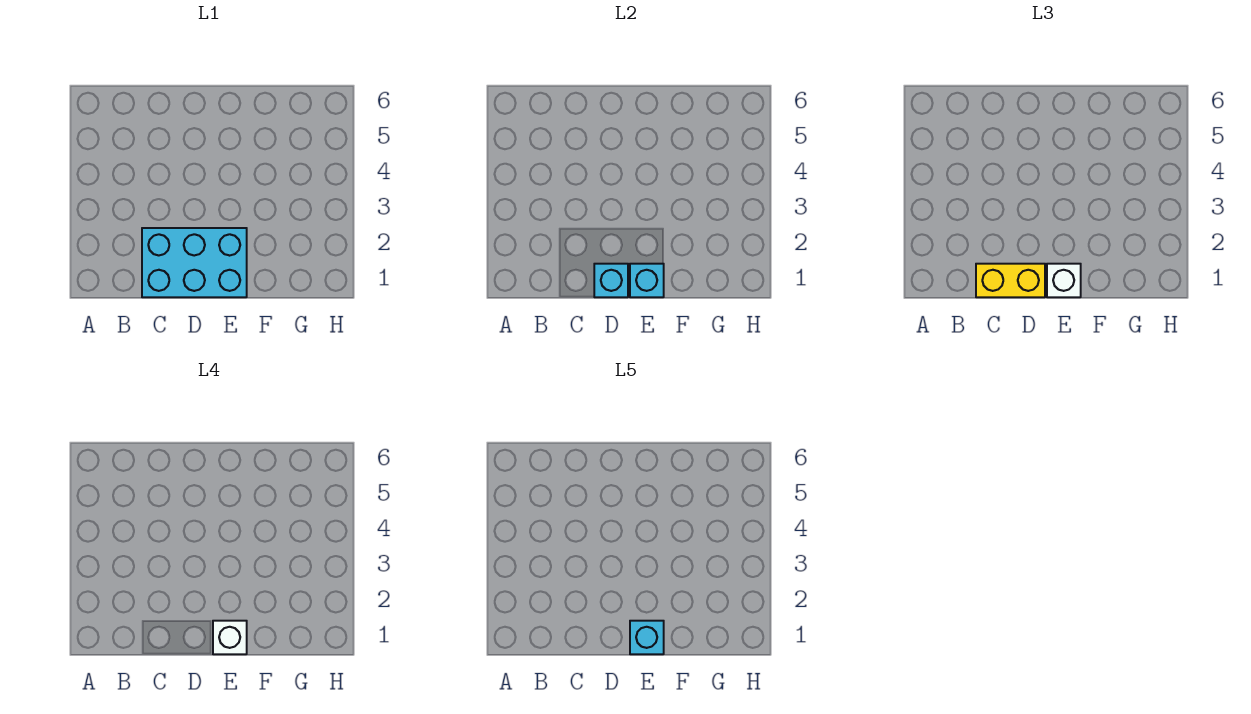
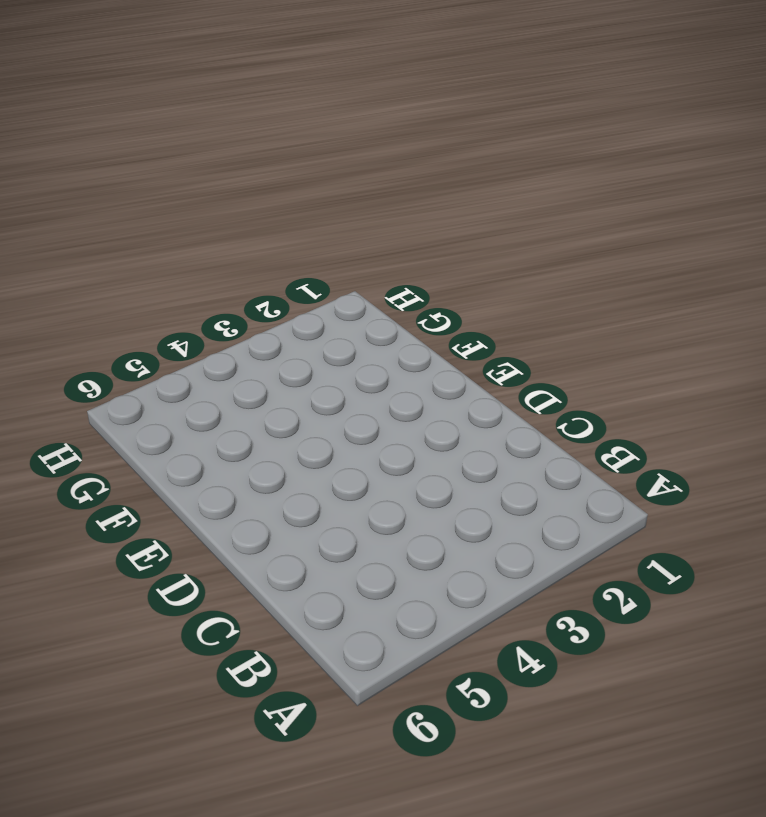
none -> cyan 2x3 brick [142,228,247,297]
none -> cyan 1x1 brick [594,264,628,297]

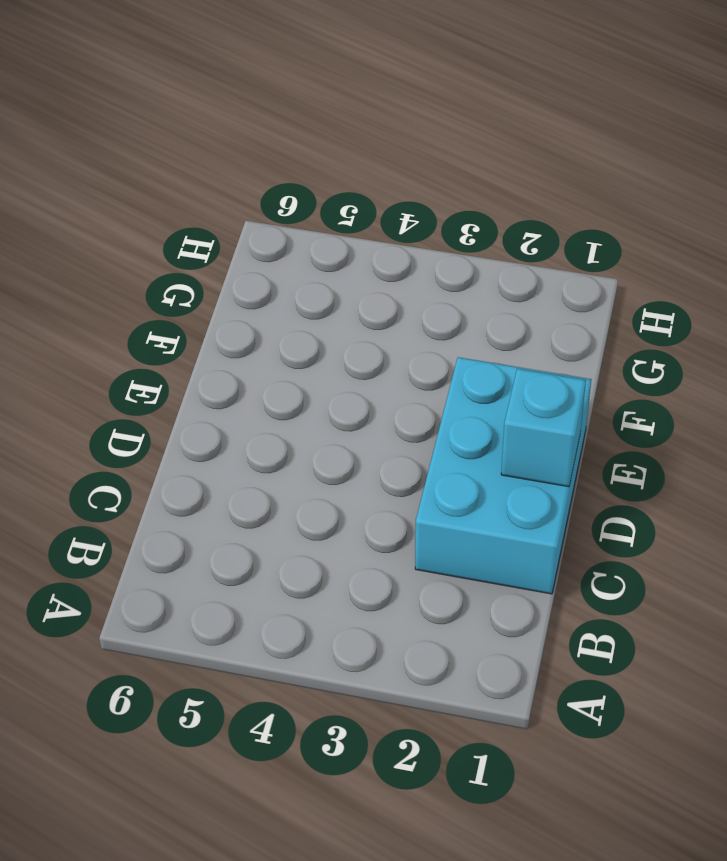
none -> cyan 1x1 brick [630,264,664,297]
none -> yellow 1x2 brick [976,264,1045,297]

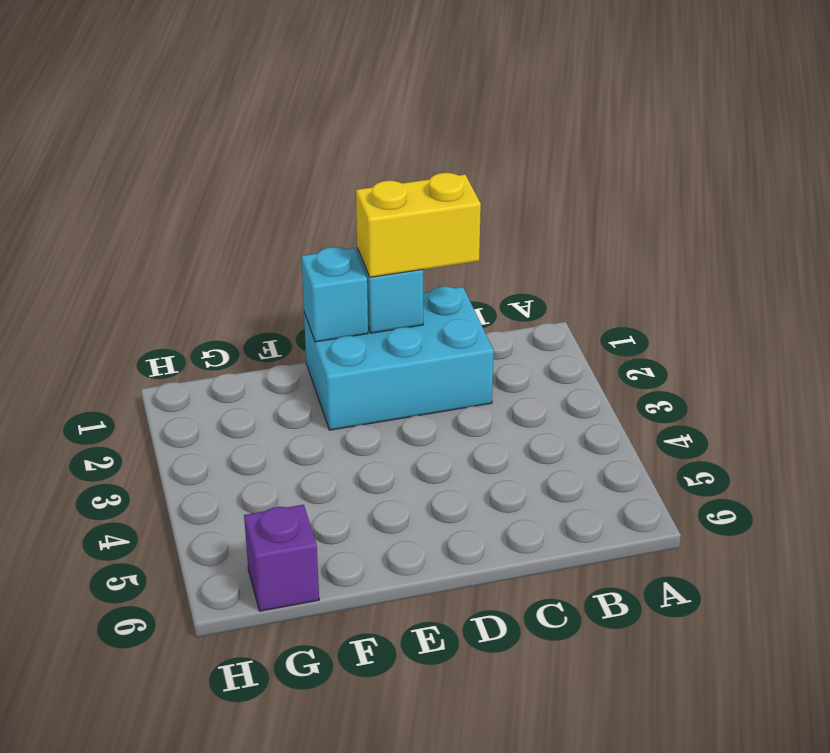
purple 1x1 brick [244,505,319,611] -> none
none -> white 1x1 brick [1047,264,1081,297]
none -> white 1x1 brick [213,621,247,654]

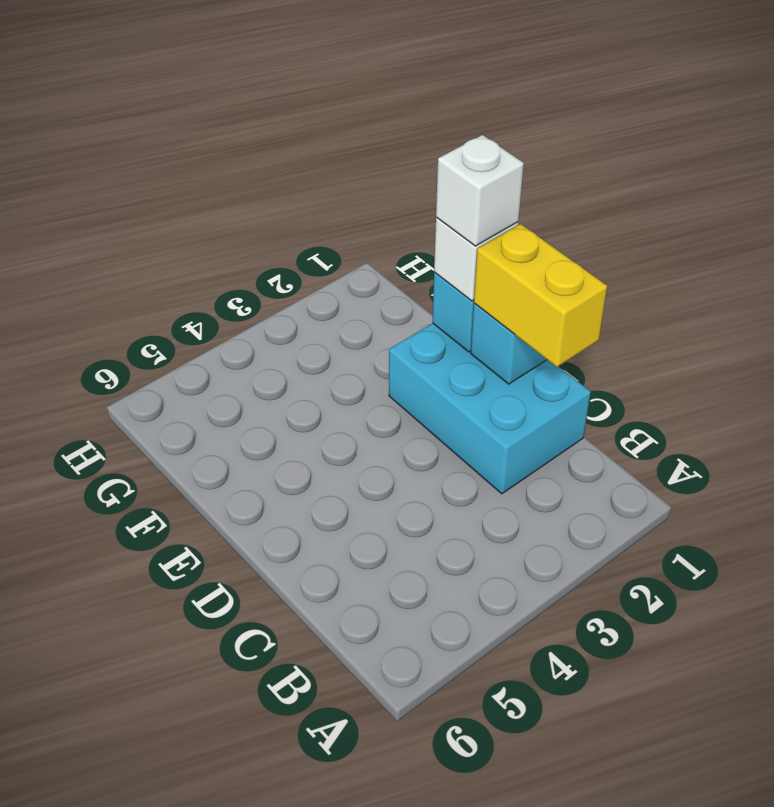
none -> cyan 1x1 brick [630,621,664,654]

